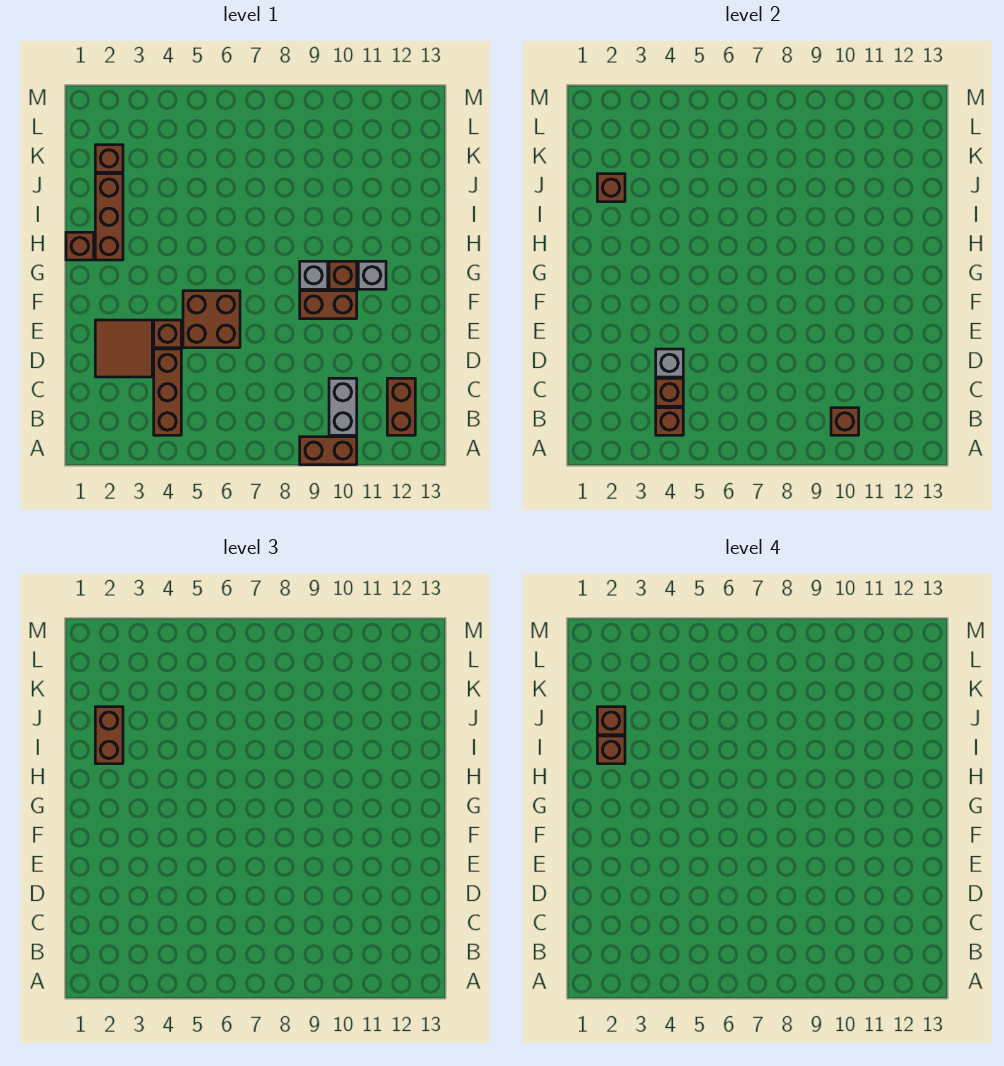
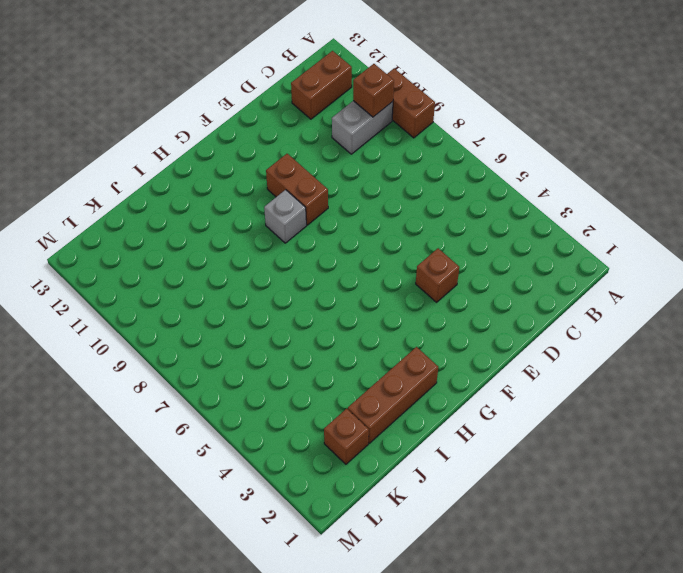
none -> brown 1x3 brick [154,349,181,435]
none -> brown 2x2 tile [95,320,152,377]
none -> brown 2x2 brick [183,291,240,348]

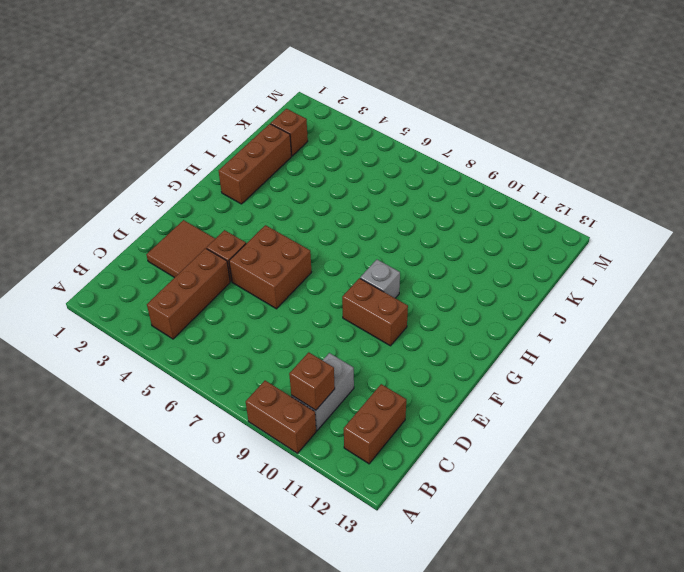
none -> brown 1x1 brick [329,261,357,289]
none -> grey 1x1 brick [358,261,386,289]
none -> brown 1x1 brick [66,232,94,260]

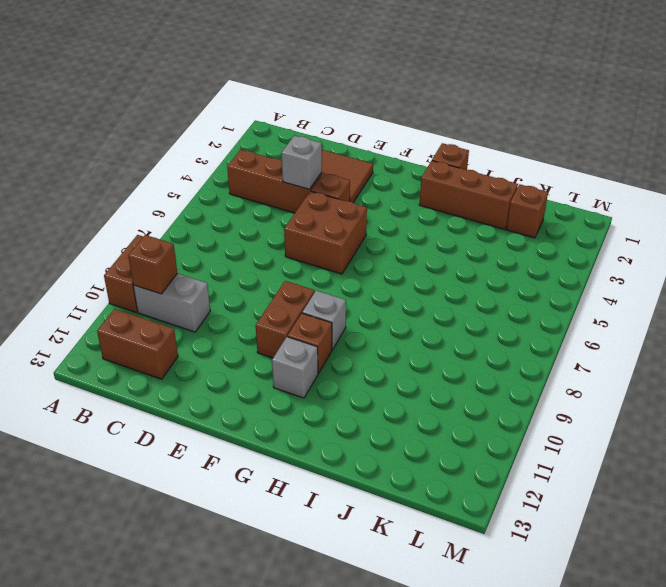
none -> brown 1x1 brick [656,408,683,435]
none -> brown 1x1 brick [656,378,683,406]
none -> brown 1x1 brick [597,174,625,202]

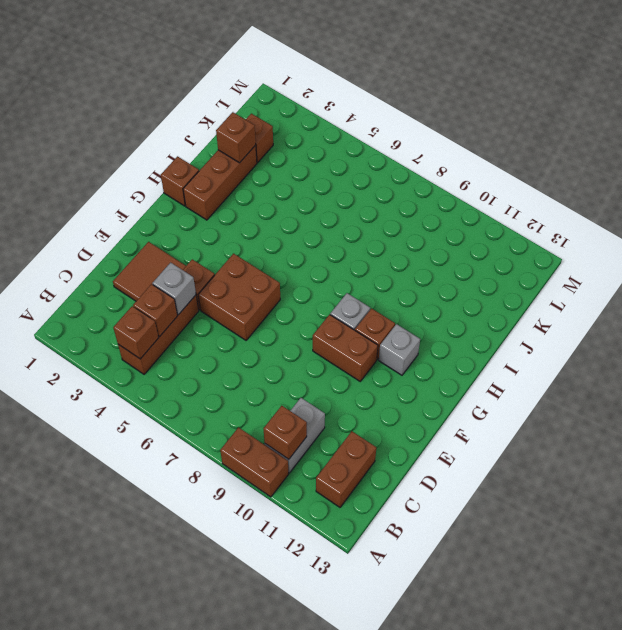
none -> brown 1x2 brick [95,707,123,764]
none -> brown 1x1 brick [597,736,625,764]
none -> brown 1x1 brick [597,707,625,735]

